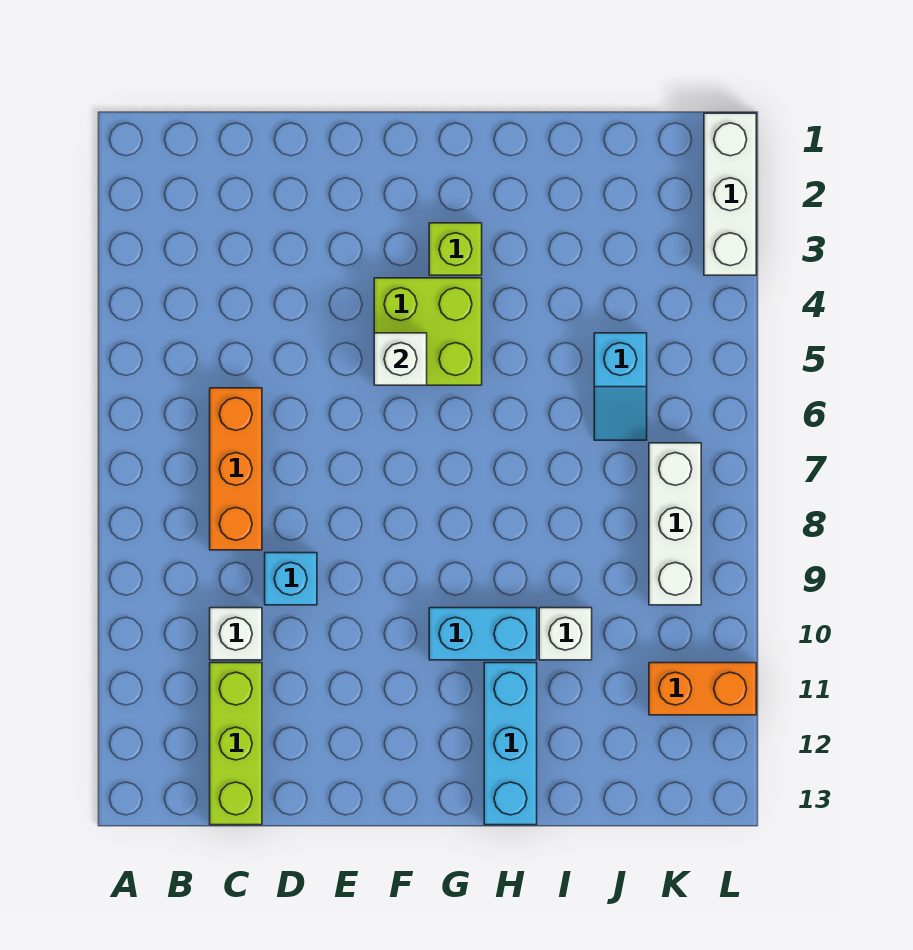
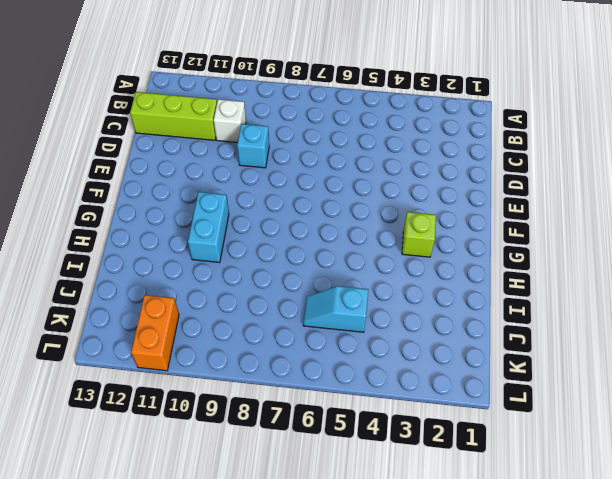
none -> orange 1x3 brick [210,388,262,550]
none -> lime 2x2 brick [374,278,482,385]
none -> cyan 1x3 brick [484,663,537,825]

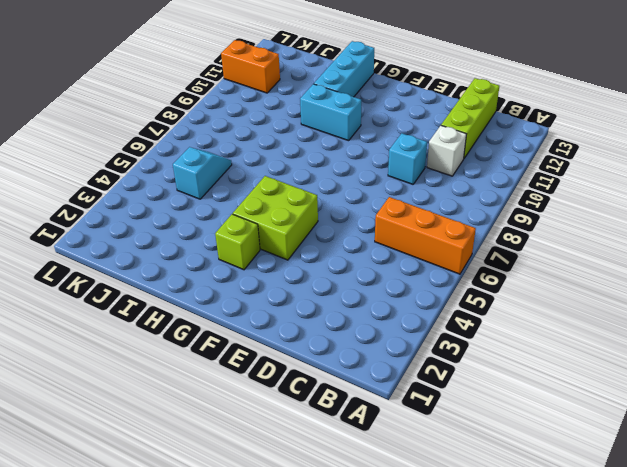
orange 1x3 brick [375,197,476,274] -> orange 1x3 brick turned to [210,388,262,550]
none -> white 1x1 brick [539,608,592,660]
none -> white 1x3 brick [649,443,701,605]
none -> white 1x3 brick [704,113,756,275]

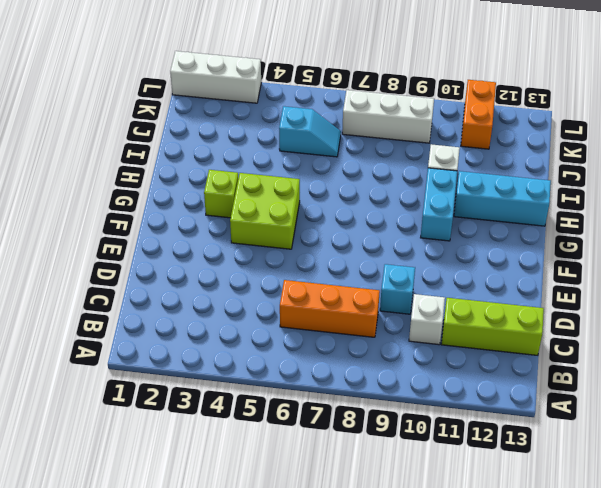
none -> white 1x1 brick [374,333,427,385]

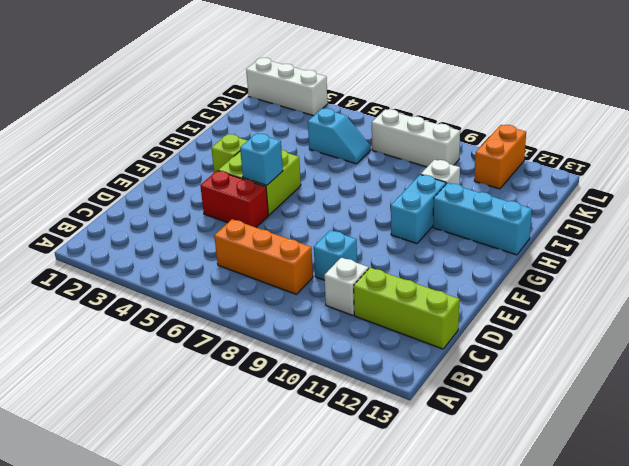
red 1x2 brick [200,171,268,227] -> none
cyan 1x1 brick [240,133,283,186] -> white 1x1 brick [374,333,427,385]

